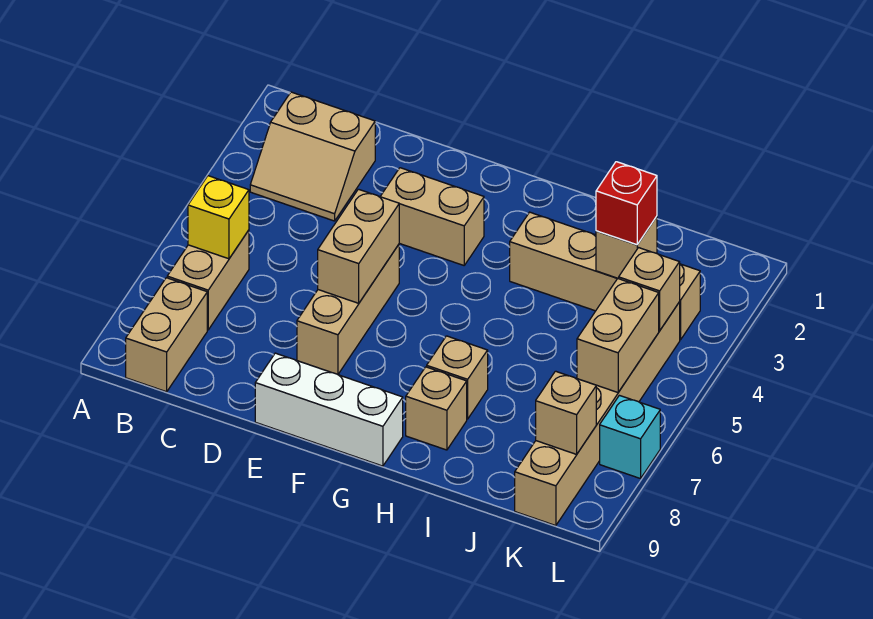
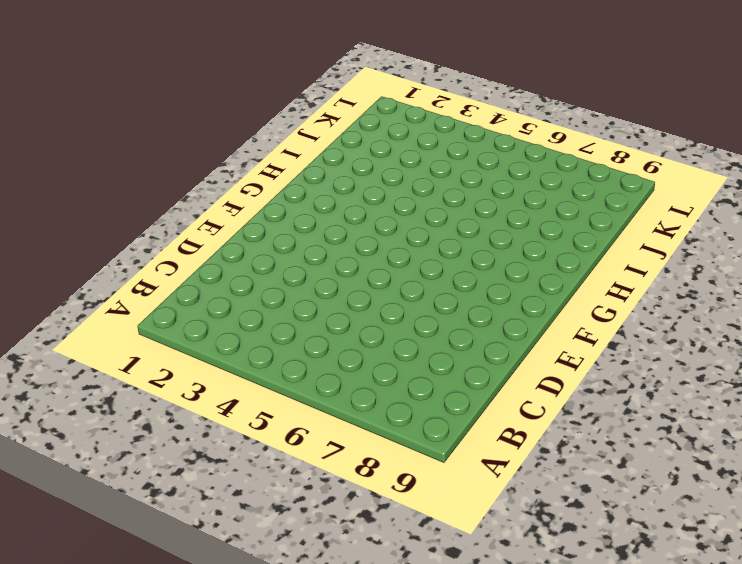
none -> tan 2x2 slope [250,92,375,221]
none -> tan 1x2 brick [167,230,249,330]
none -> tan 1x2 brick [126,278,207,392]

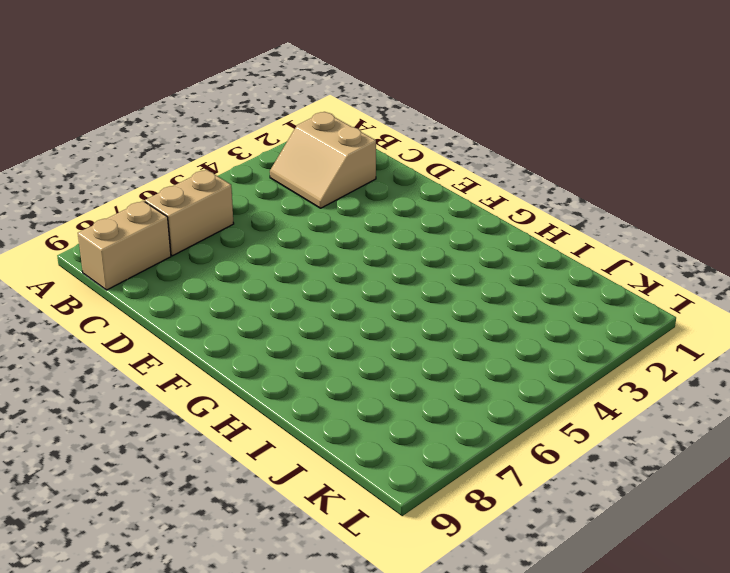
none -> tan 1x2 brick [380,168,484,265]
none -> tan 1x3 brick [297,245,399,374]
none -> white 1x3 brick [255,353,403,466]

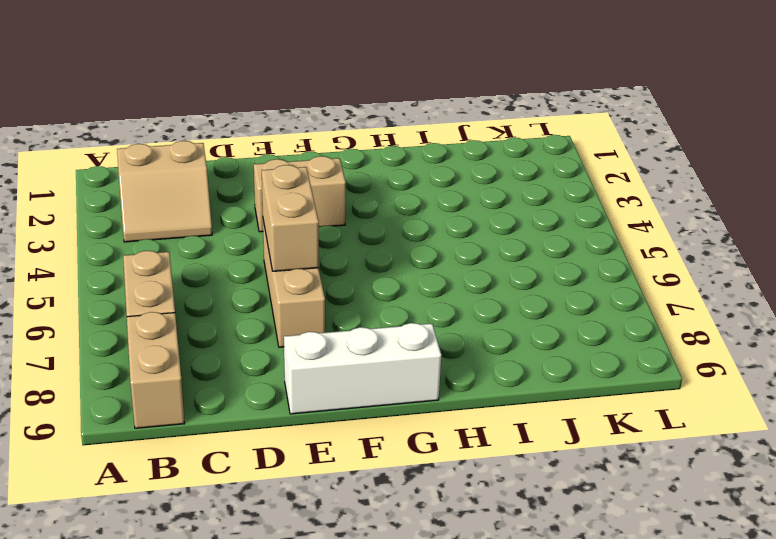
none -> tan 1x4 brick [510,212,700,340]
none -> tan 1x1 brick [427,336,488,419]
none -> tan 1x1 brick [406,367,467,450]

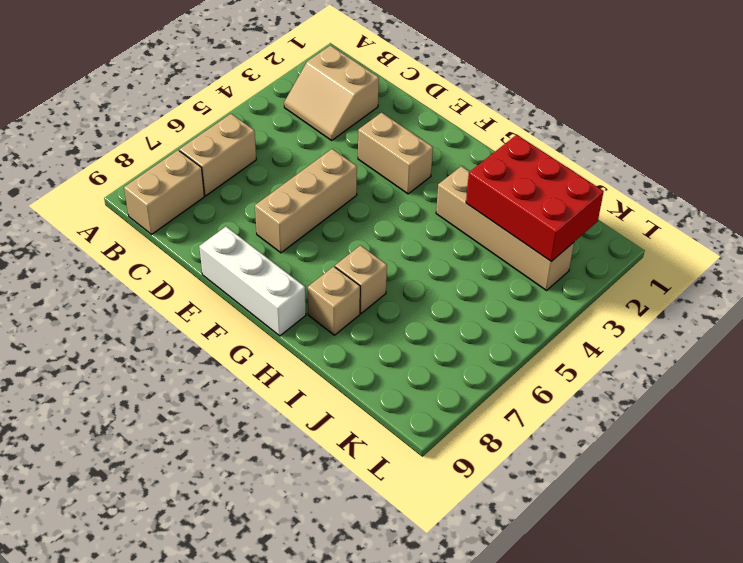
red 2x3 brick [466,135,604,262] -> tan 1x1 brick [596,216,657,279]
none -> tan 1x6 brick [515,302,680,526]
none -> cyan 1x1 brick [600,395,660,479]
none -> yellow 1x1 brick [188,176,249,259]

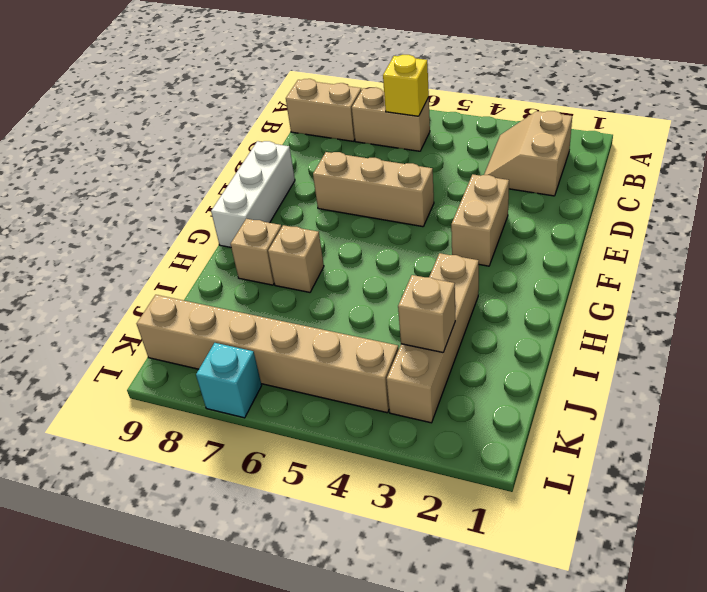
none -> tan 1x2 brick [318,189,399,303]
none -> tan 1x1 brick [619,248,680,331]
none -> tan 1x2 brick [577,279,659,392]

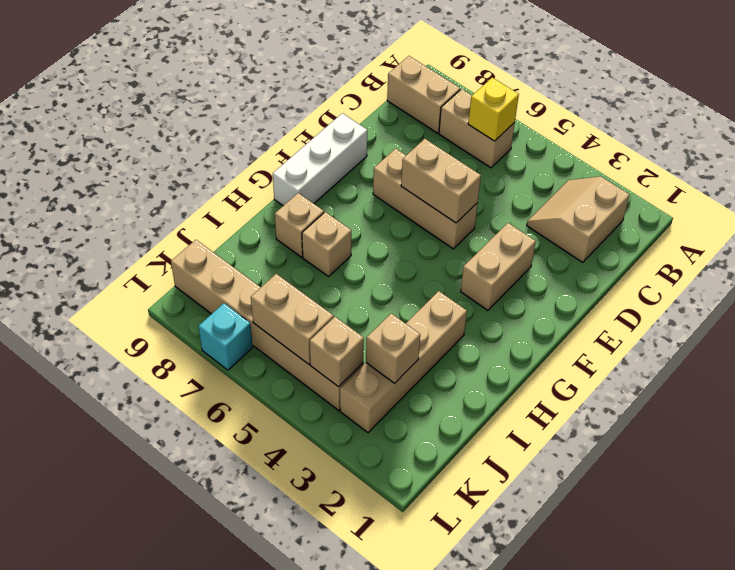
none -> tan 1x1 brick [536,371,596,454]
none -> red 1x1 brick [596,162,657,245]

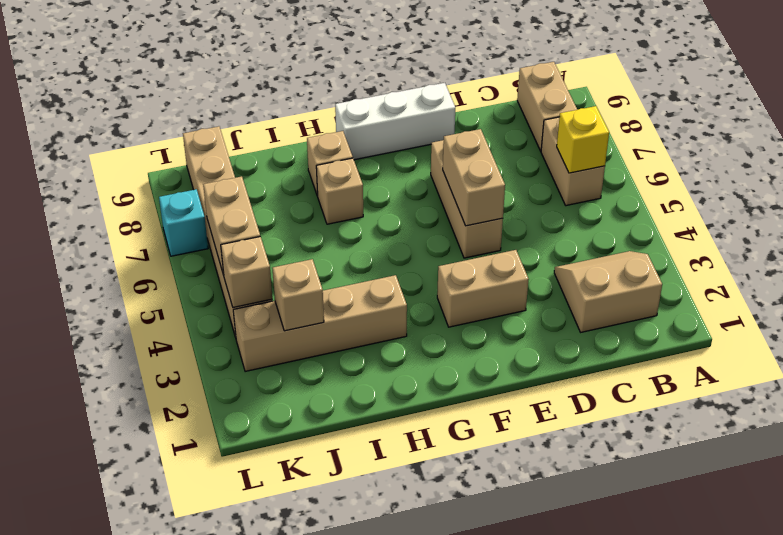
none -> tan 1x1 brick [536,371,596,454]
none -> red 1x1 brick [596,162,657,245]

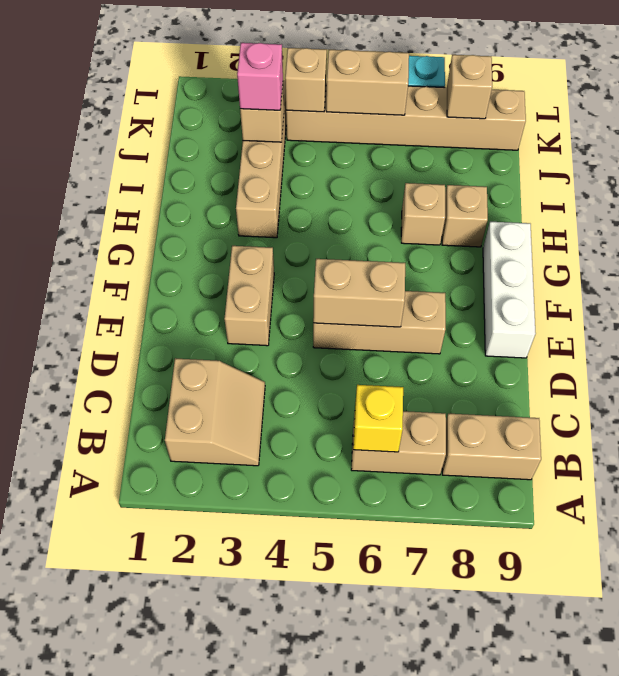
pink 1x1 brick [237,43,283,110] -> red 1x1 brick [596,162,657,245]

